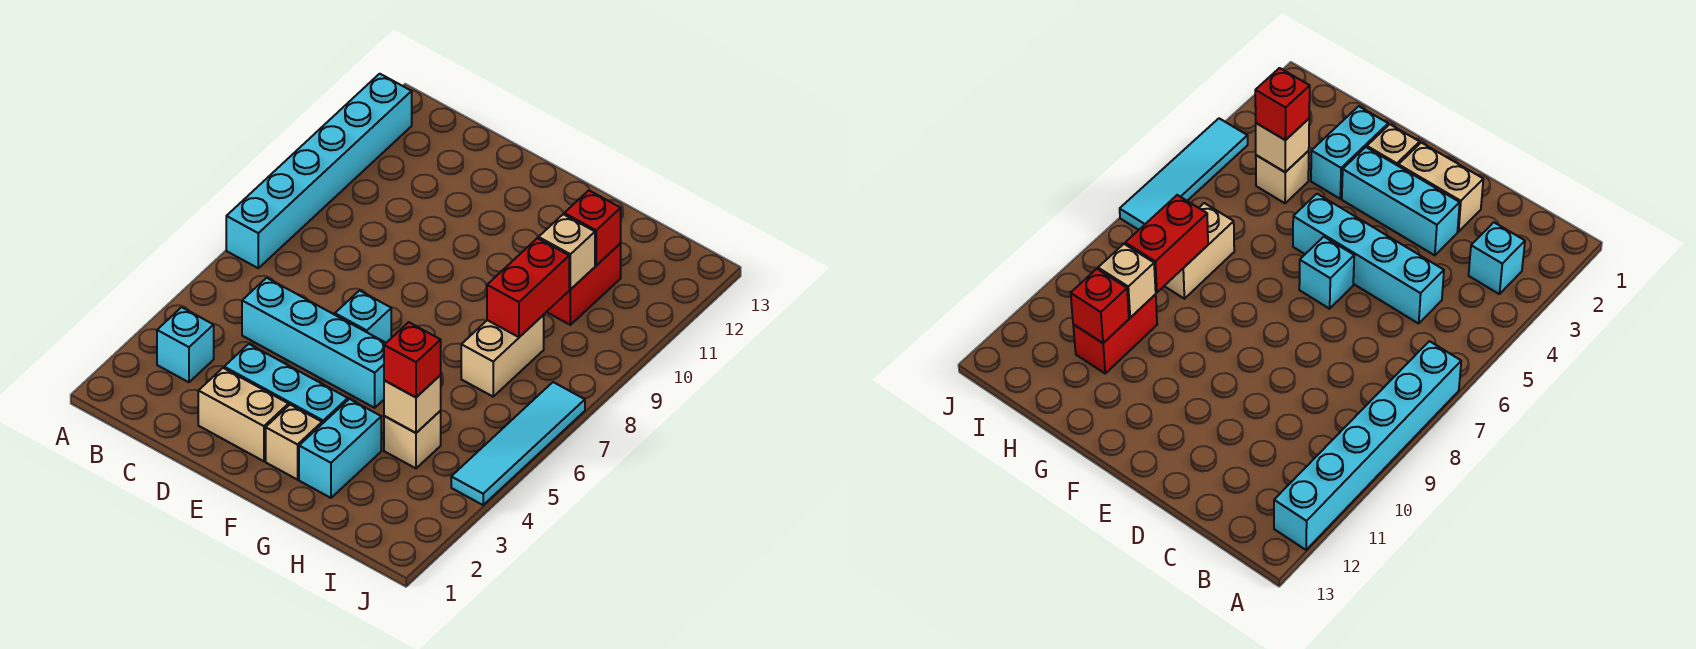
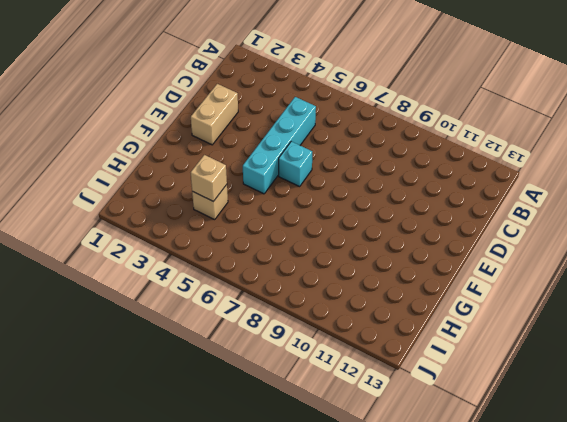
none -> cyan 1x6 brick [226,74,412,268]
none -> cyan 1x1 brick [157,307,214,382]
none -> cyan 1x3 brick [224,344,348,424]

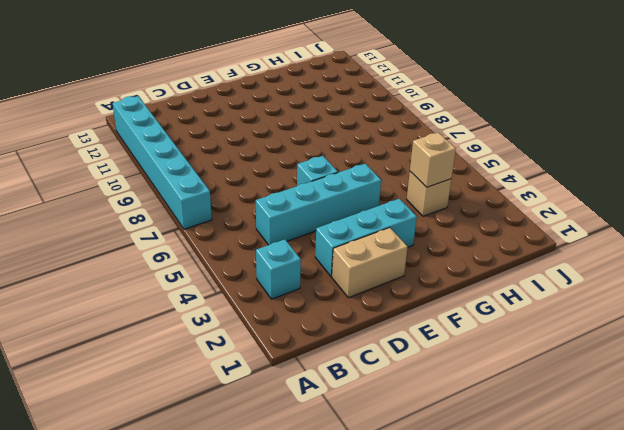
none -> tan 1x1 brick [266,405,322,480]
none -> cyan 1x2 brick [299,399,381,498]
none -> tan 1x2 brick [461,315,544,397]

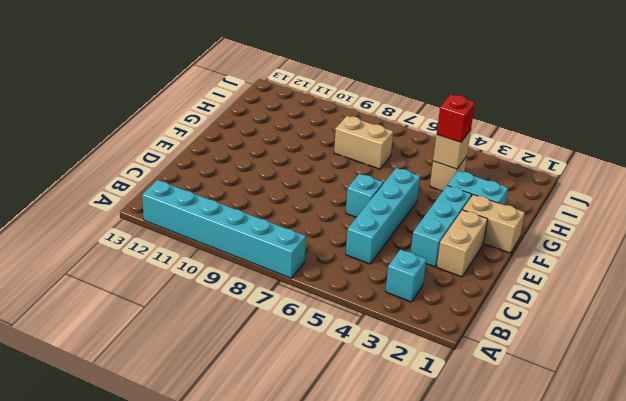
tan 1x2 brick [463,194,525,253] -> tan 1x1 brick [266,405,322,480]
none -> red 1x2 brick [547,243,621,325]
none -> cyan 1x4 tile [451,382,585,505]
none -> red 1x2 brick [487,238,569,337]

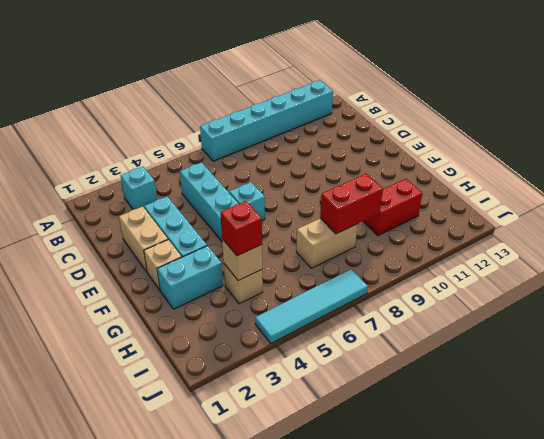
none -> tan 1x1 brick [539,214,595,290]
none -> red 1x1 brick [564,190,621,265]

